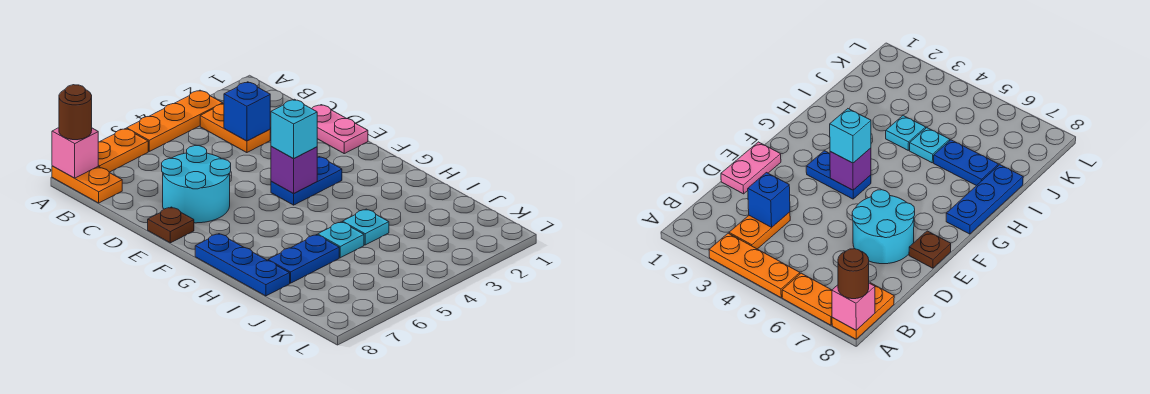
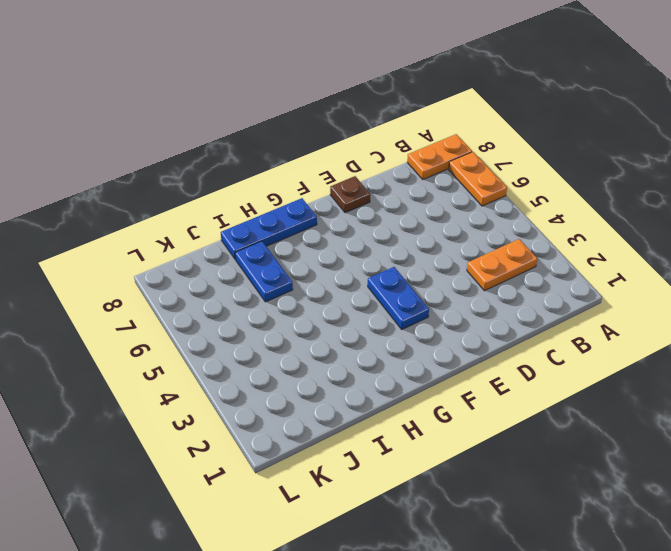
none -> orange 1x3 plate [127,90,223,151]
none -> pink 1x2 plate [312,105,368,154]
none -> cyan 2x2 round brick [162,146,231,223]

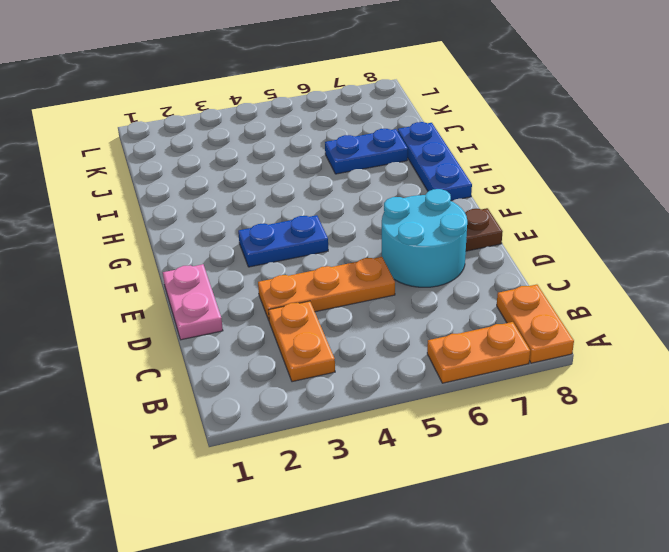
orange 1x3 plate [258,257,395,320] -> orange 1x3 plate moved to [127,90,223,151]
none -> cyan 1x1 plate [343,209,389,245]
none -> cyan 1x1 plate [318,222,364,258]
none -> pink 1x1 brick [52,128,98,178]

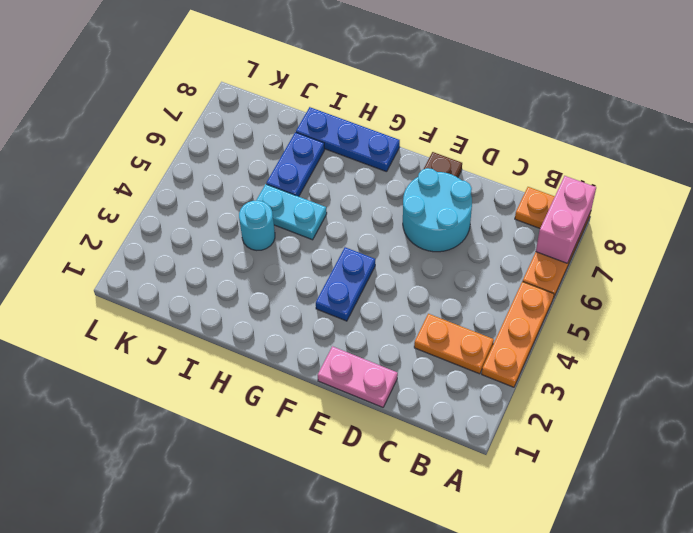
pink 1x2 brick [536,176,596,263] -> pink 1x1 brick [52,128,98,178]
cyan 1x2 plate [256,184,327,240] -> cyan 1x1 plate [318,222,364,258]
cyan 1x1 round brick [239,201,275,250] -> cyan 1x1 plate [343,209,389,245]
none -> blue 1x1 brick [224,82,270,141]
none -> purple 1x1 brick [271,147,317,194]
none -> brown 1x1 round brick [59,85,92,140]

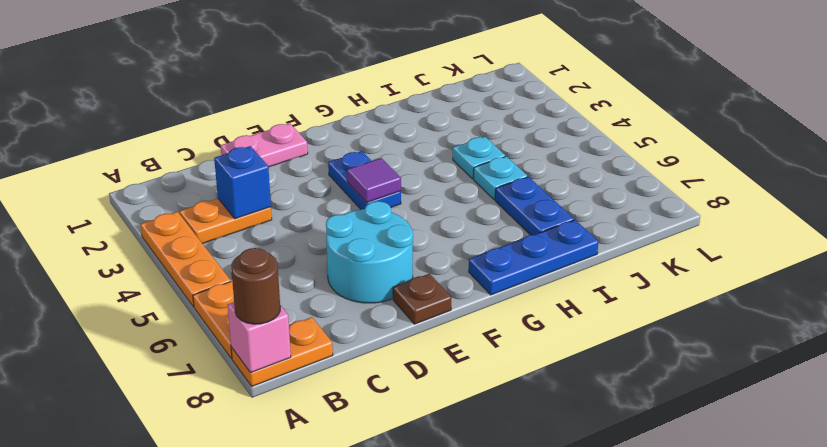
purple 1x1 tile [347,158,401,202] -> purple 1x1 brick [271,147,317,194]
none -> cyan 1x1 brick [271,99,317,159]

